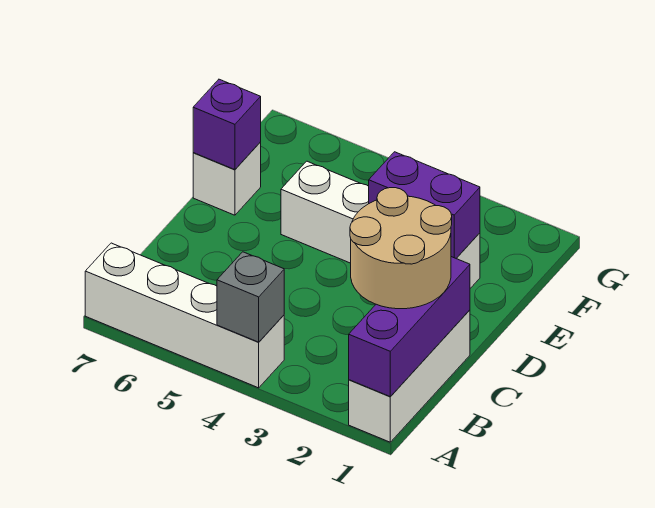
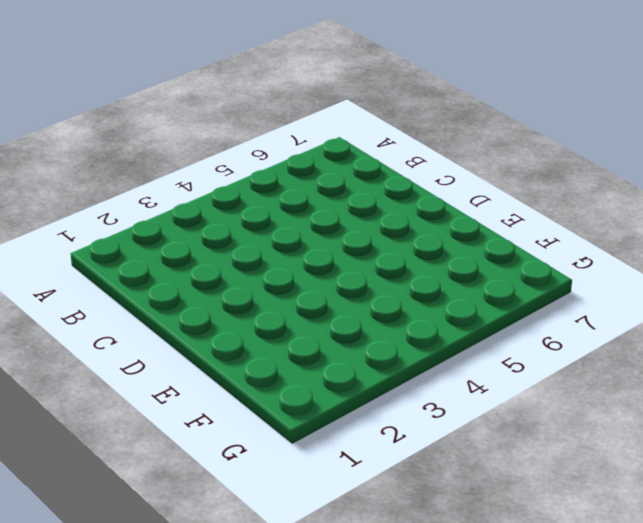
none -> white 1x3 brick [349,310,470,442]
none -> white 1x4 brick [85,243,284,388]

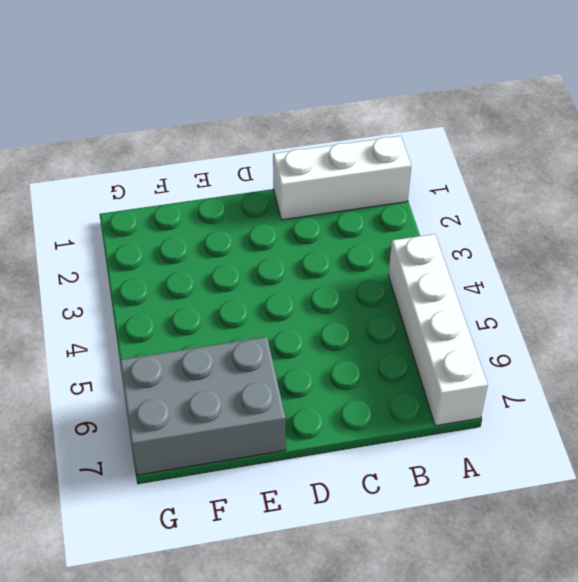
grey 2x3 brick [120,337,286,475] -> white 1x1 brick [193,142,261,215]
none -> white 1x4 brick [281,161,480,288]
none -> purple 1x3 brick [349,257,470,397]

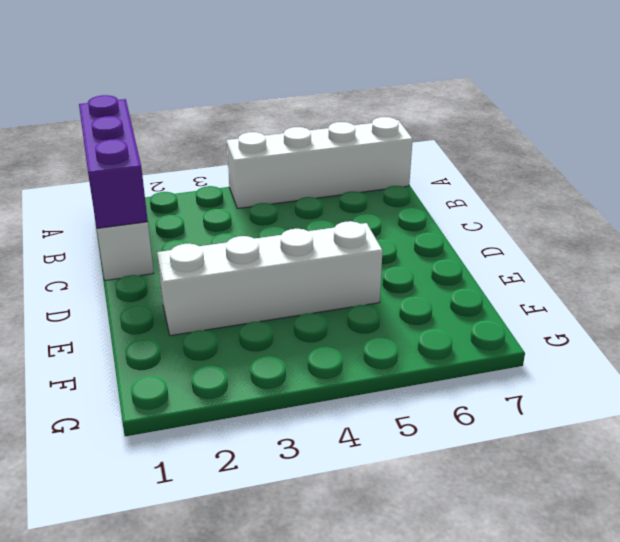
none -> white 1x1 brick [193,142,261,215]
none -> grey 1x1 brick [217,252,284,342]

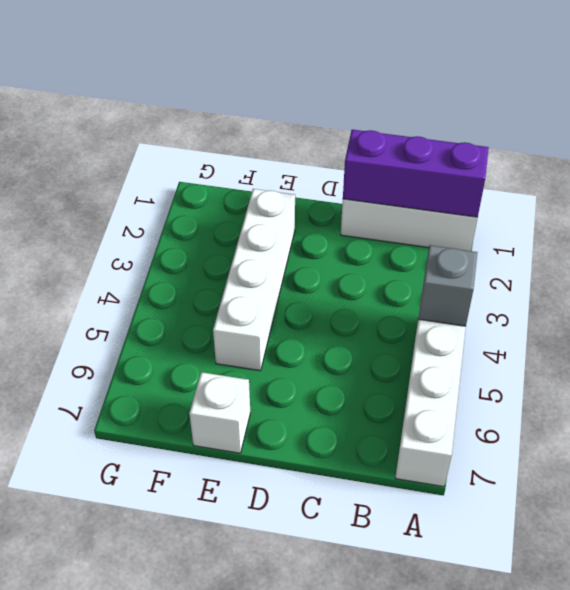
none -> purple 1x2 brick [369,152,480,258]
none -> purple 1x1 brick [193,79,261,170]

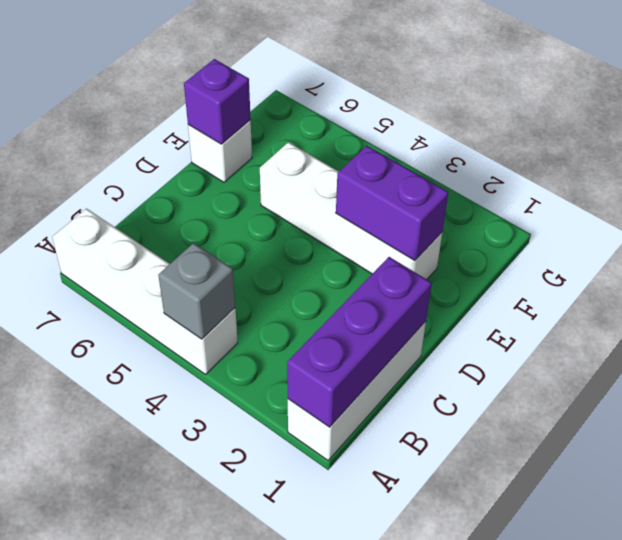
none -> tan 2x2 round brick [350,188,452,309]

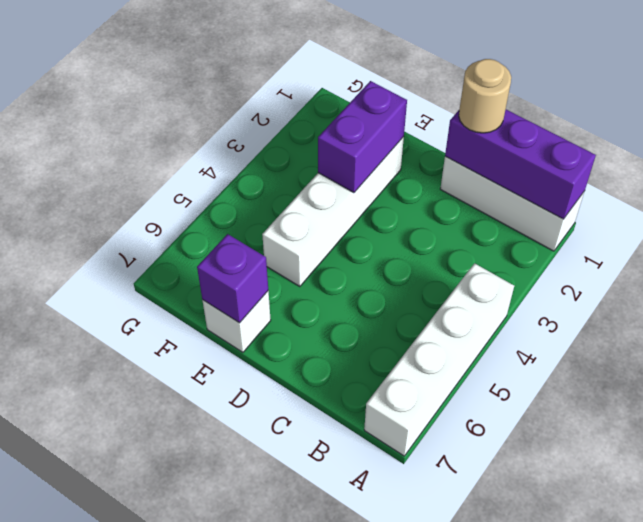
tan 1x1 round brick [459,59,511,133] -> tan 2x2 round brick [350,188,452,309]
none -> grey 1x1 brick [217,252,284,342]

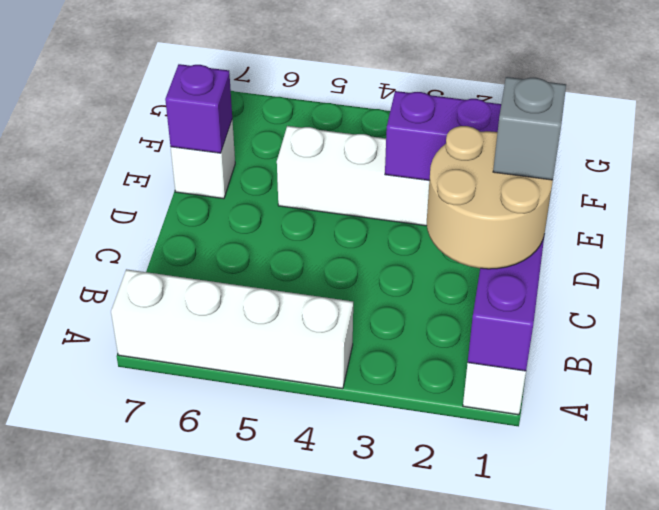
grey 1x1 brick [493,77,566,180] -> grey 1x1 brick moved to [217,252,284,342]

